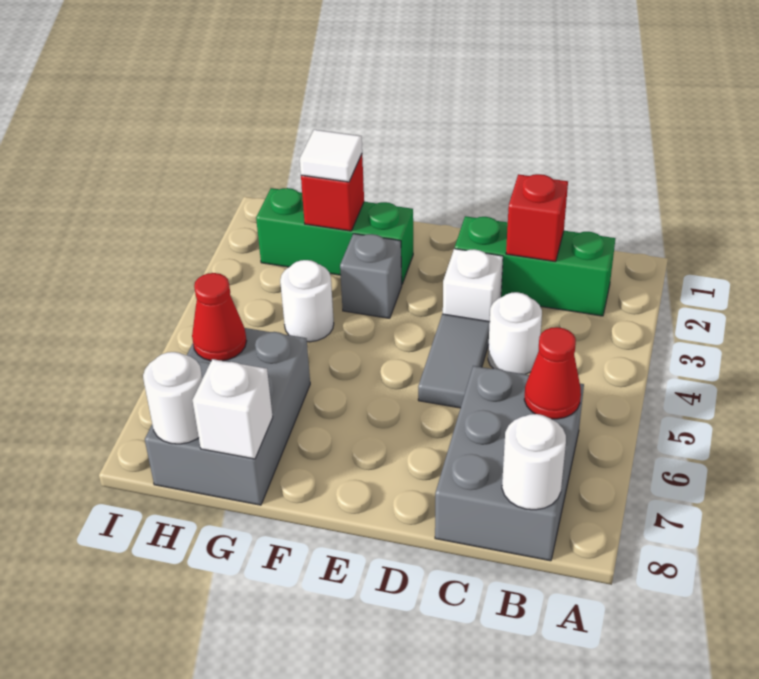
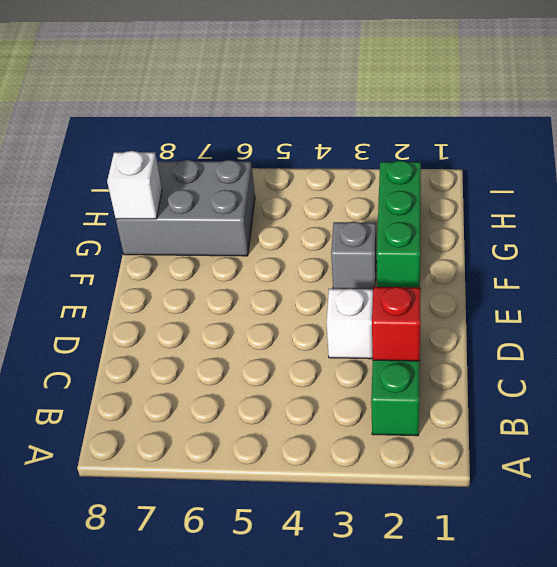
none -> grey 2x3 brick [435,366,584,561]
none -> white 1x1 round brick [488,292,542,374]
none -> grey 1x2 tile [418,314,490,408]

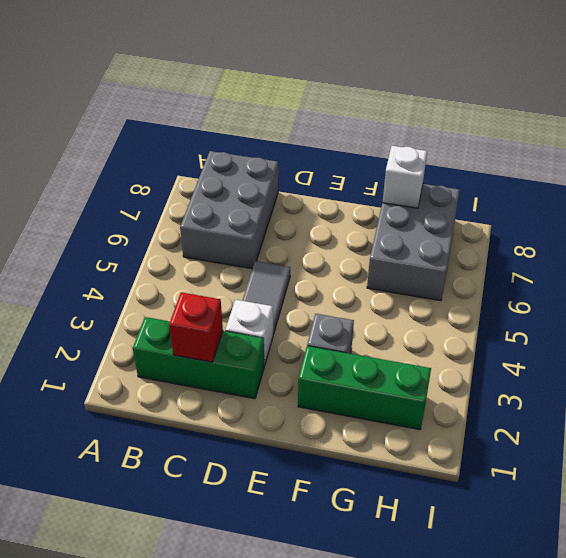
none -> white 1x1 round brick [488,292,542,374]
none -> white 1x1 round brick [280,260,334,342]
none -> red 1x1 cone [524,327,581,419]

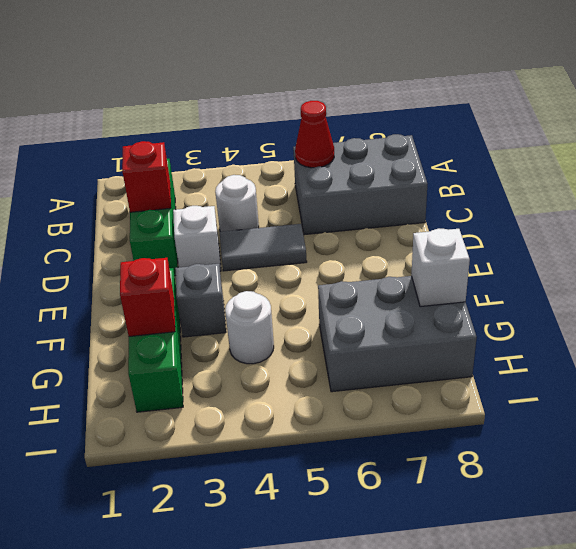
none -> white 1x1 round brick [502,414,566,510]
none -> red 1x1 cone [192,273,246,361]
none -> white 1x1 round brick [143,352,202,444]

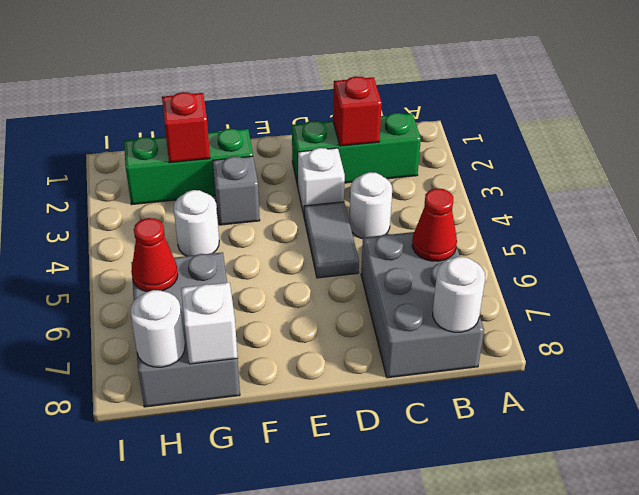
none -> white 1x1 tile [300,130,362,182]

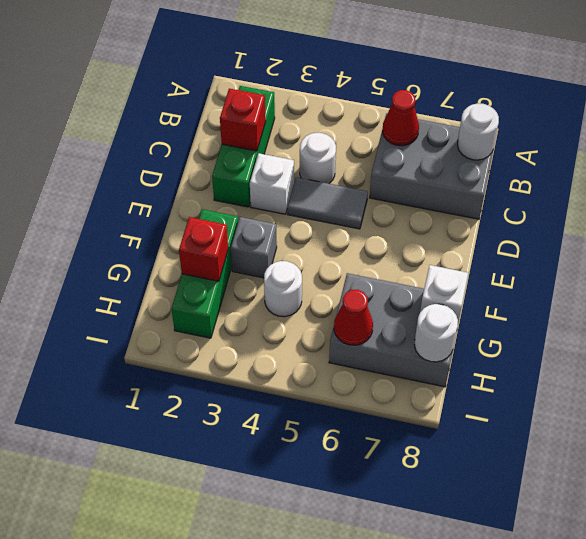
none -> white 1x1 tile [300,130,362,182]

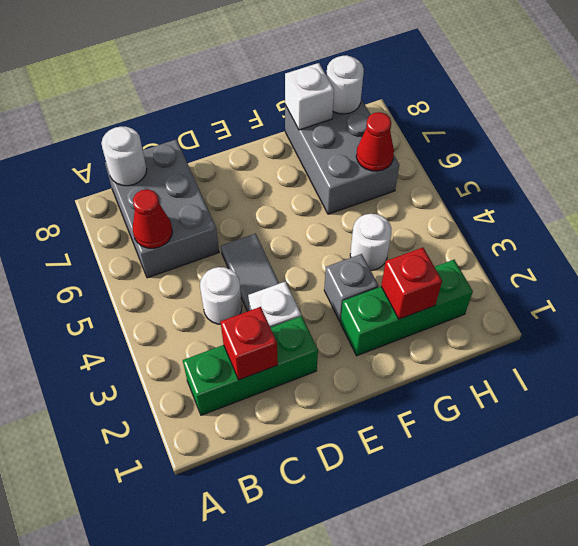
none -> white 1x1 tile [300,130,362,182]

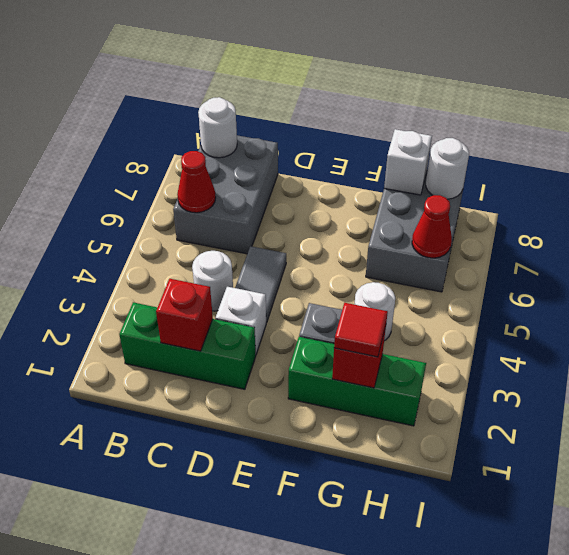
red 1x1 tile [334,303,388,357] -> white 1x1 tile [300,130,362,182]

